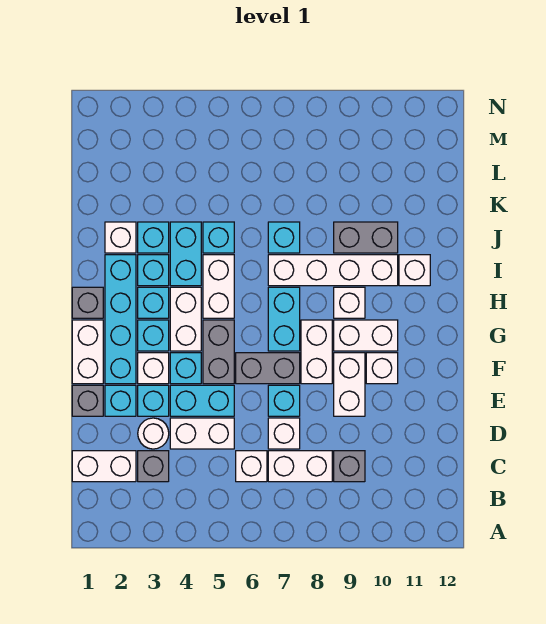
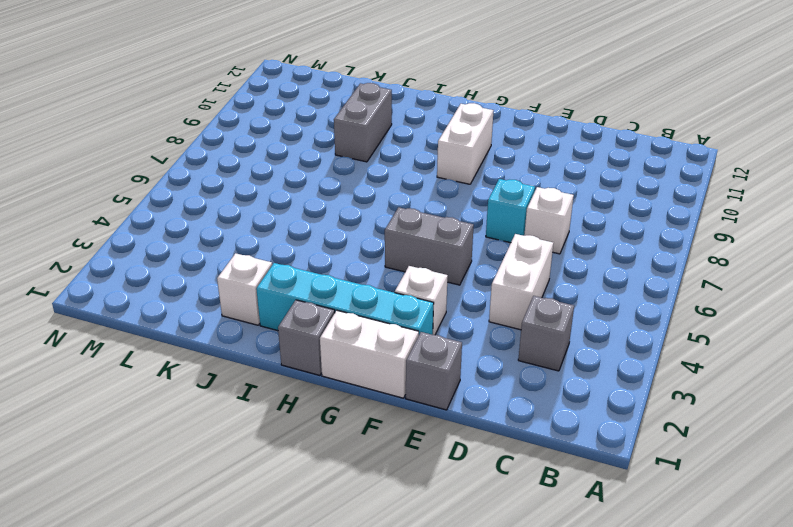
none -> white 1x2 brick [72,451,136,482]
none -> white 1x1 brick [236,451,267,482]
none -> white 1x2 brick [268,451,332,482]
none -> grey 1x1 brick [334,451,365,482]

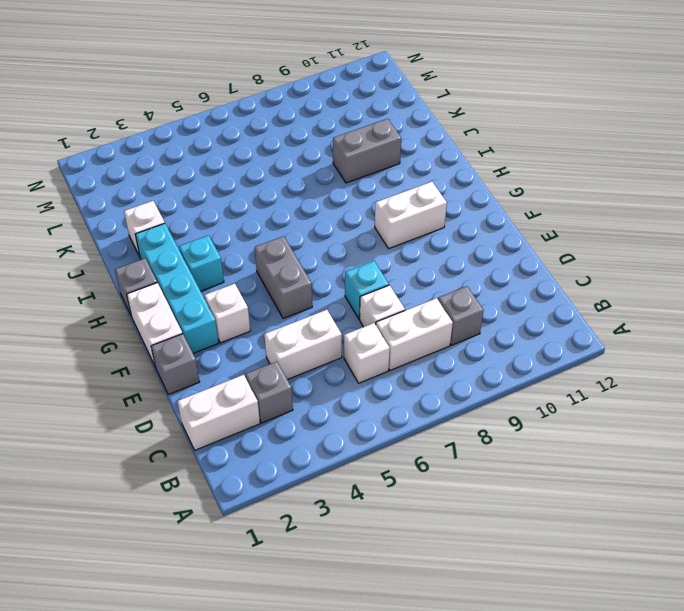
none -> white 1x1 round brick [138,418,169,449]
none -> cyan 1x1 brick [105,385,136,416]
none -> cyan 1x1 brick [138,385,169,416]
none -> cyan 1x2 brick [170,385,234,416]

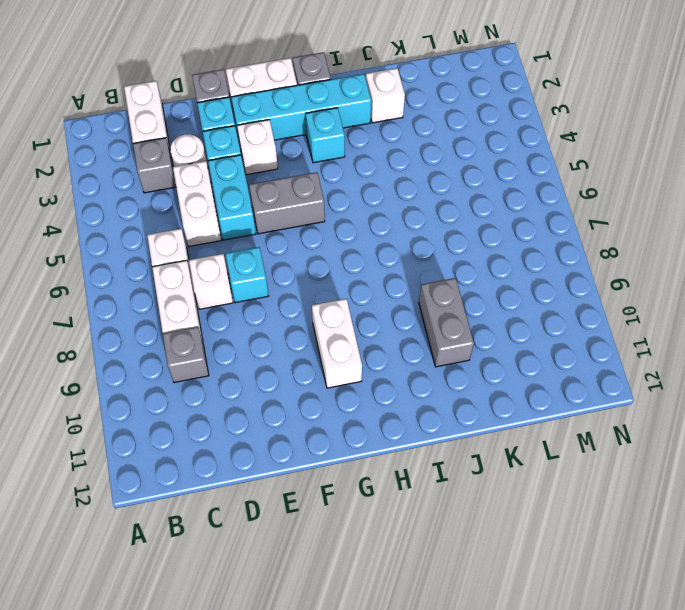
none -> white 1x2 brick [334,353,365,416]
none -> cyan 1x1 brick [170,353,201,384]
none -> grey 1x2 brick [236,353,300,384]
none -> white 1x2 brick [301,320,332,384]

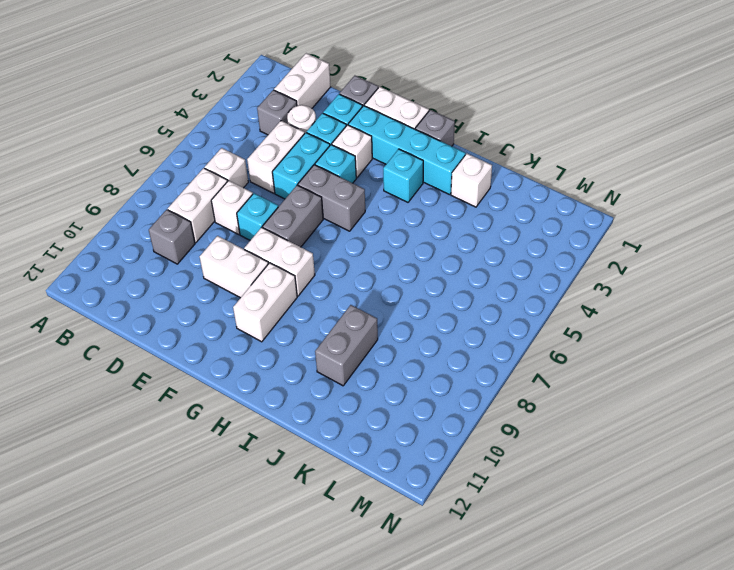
none -> white 1x1 brick [366,353,398,384]
none -> cyan 1x1 brick [138,320,169,351]
none -> white 1x2 brick [170,287,201,351]
none -> cyan 1x2 brick [268,287,300,351]

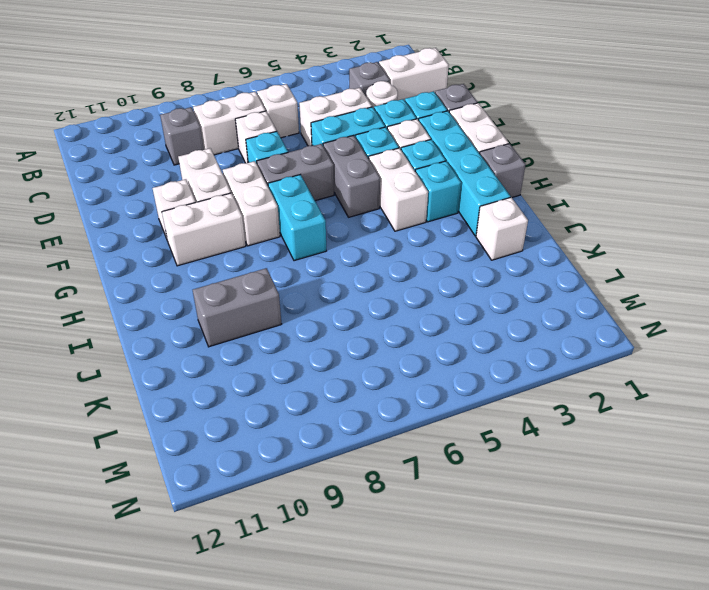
none -> white 1x2 brick [203,255,234,318]
none -> white 1x1 brick [334,287,365,318]
none -> cyan 1x1 brick [138,255,169,286]
none -> cyan 1x2 brick [170,222,201,286]

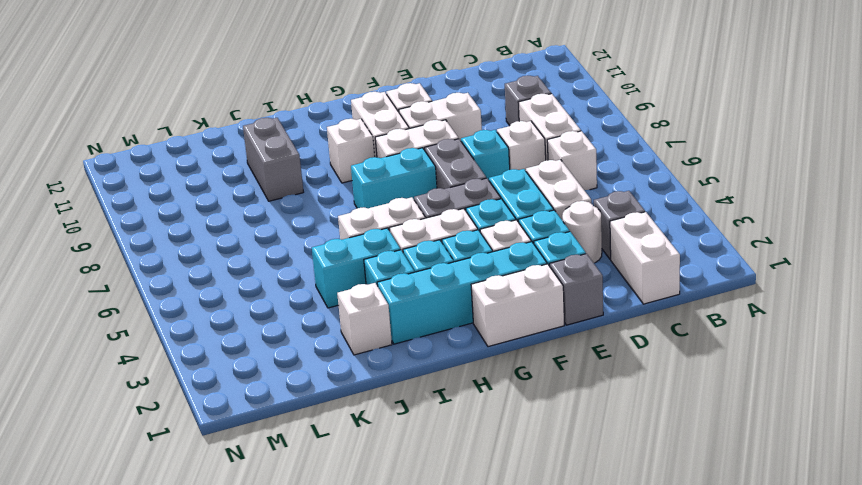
none -> grey 1x1 brick [72,287,103,318]
none -> white 1x4 brick [268,255,398,286]
none -> white 1x1 brick [399,255,430,286]
none -> cyan 1x1 brick [138,222,169,253]

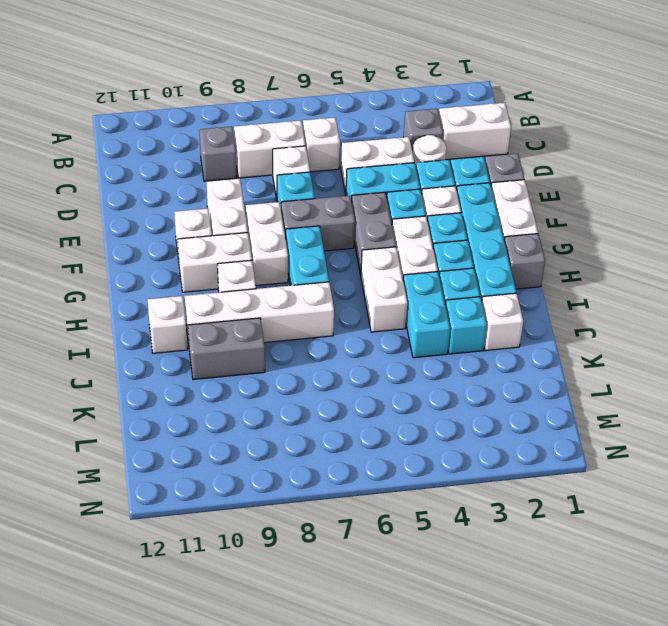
none -> cyan 1x1 brick [203,222,234,253]
none -> cyan 1x1 brick [268,222,300,253]

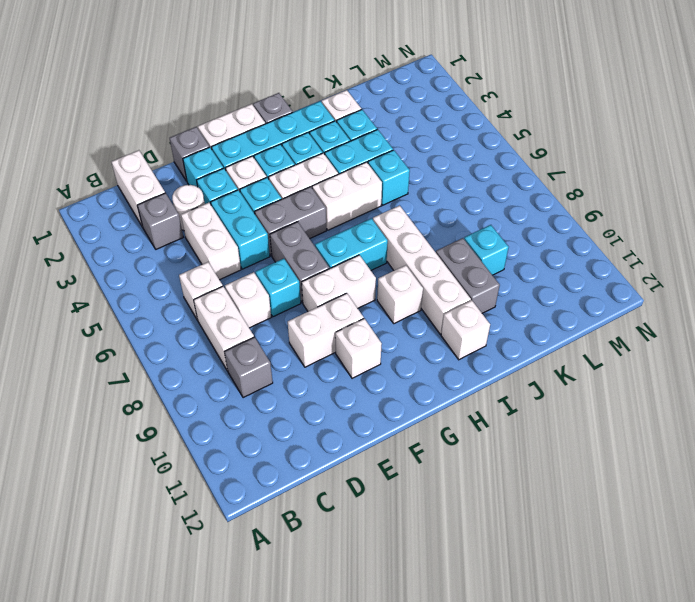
cyan 1x1 brick [464,225,509,275] -> cyan 1x1 brick moved to [268,222,300,253]
none -> white 1x2 brick [334,320,398,351]

